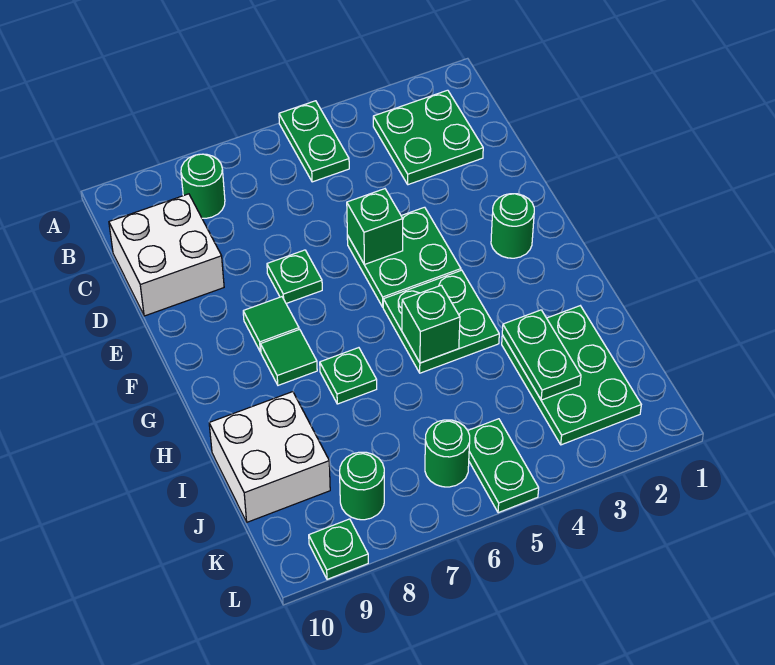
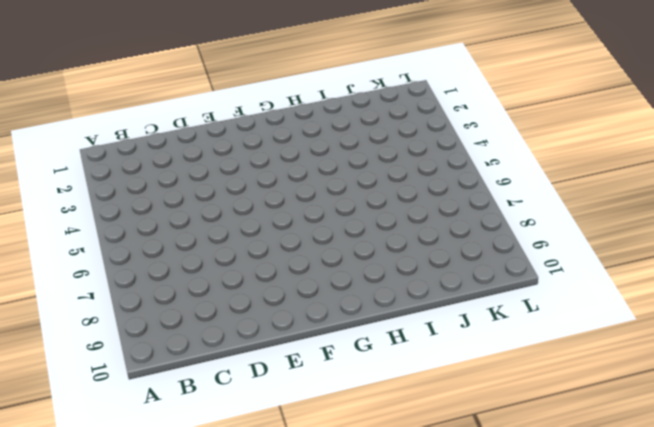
none -> green 1x2 plate [279,101,349,182]
none -> green 2x2 plate [373,90,483,185]
none -> green 1x1 round brick [181,154,225,218]

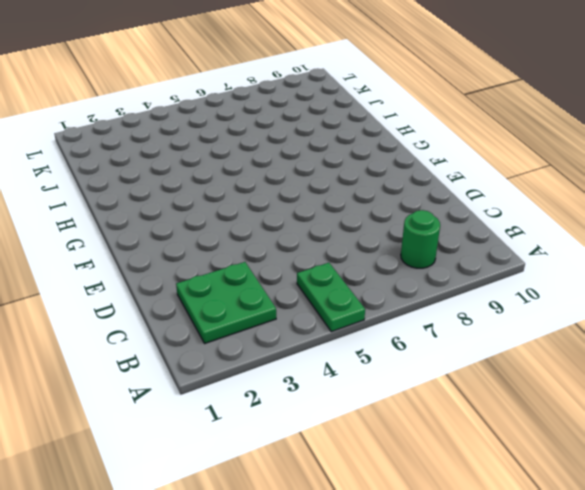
none -> white 2x2 brick [109,194,224,316]
none -> green 2x2 plate [347,207,461,307]
none -> green 1x1 plate [267,250,322,303]

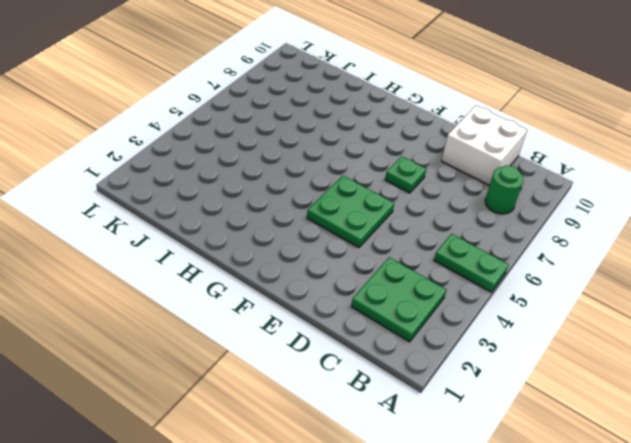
none -> green 1x1 round brick [491,194,534,258]
none -> green 1x1 tile [243,297,299,352]
none -> green 2x2 plate [383,270,499,373]

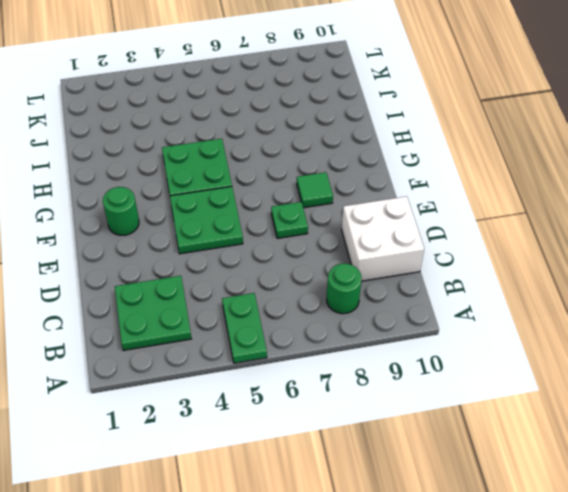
none -> green 1x1 tile [261,329,317,385]
none -> green 1x1 plate [320,348,377,404]
none -> green 2x3 plate [502,306,641,445]

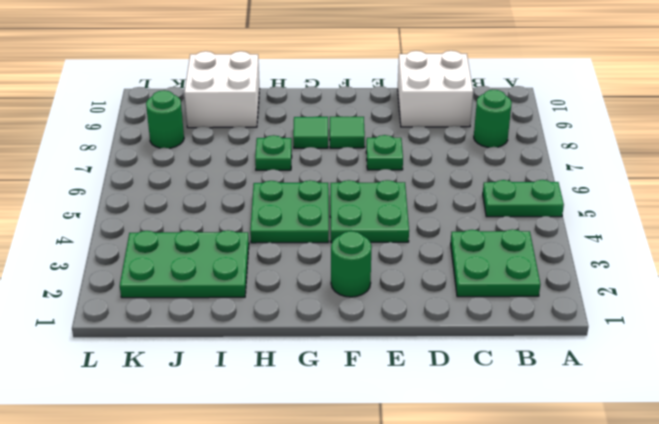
none -> green 1x2 plate [468,419,539,513]
none -> green 1x1 round brick [425,420,470,487]
none -> green 1x1 plate [309,519,368,579]

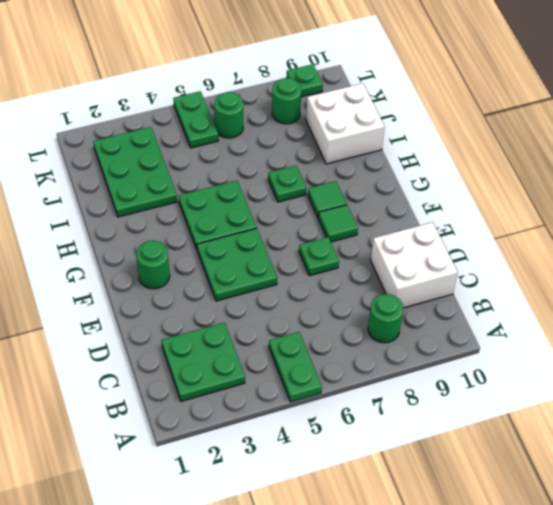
none -> green 1x1 brick [347,189,403,264]
none -> green 1x1 brick [402,285,460,363]
none -> green 1x2 plate [502,310,581,400]

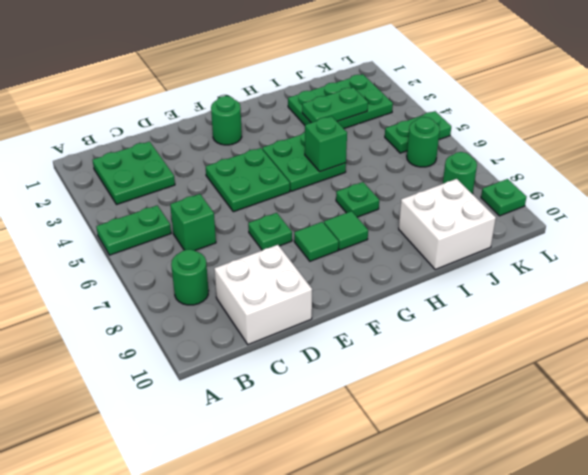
green 1x1 brick [170,194,216,250] -> green 1x1 brick moved to [347,189,403,264]

